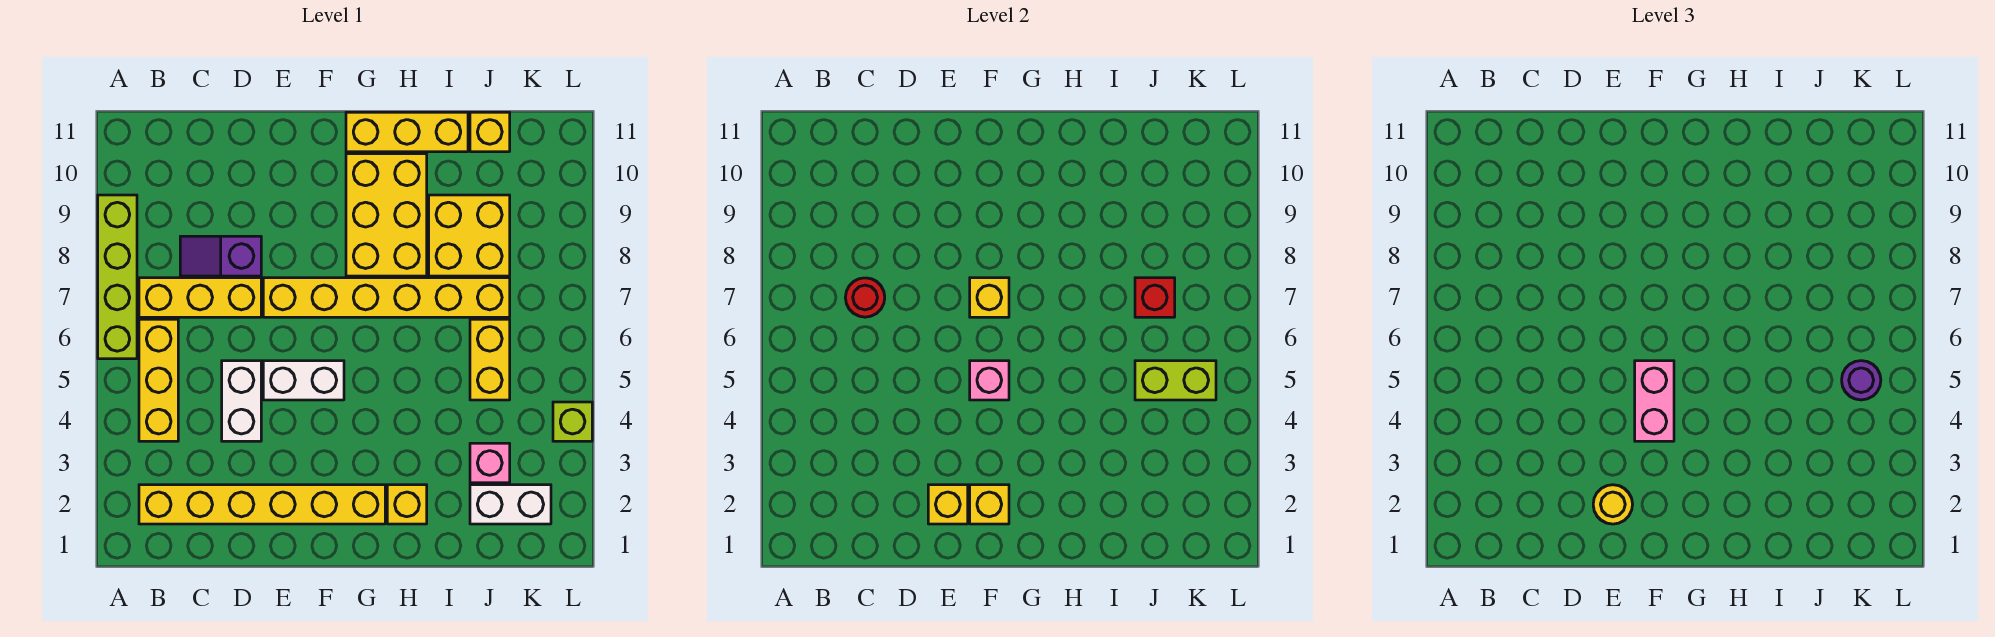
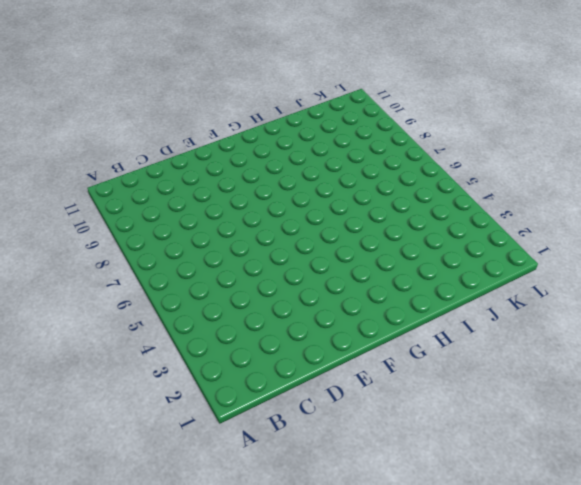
none -> lime 1x4 brick [98,195,137,359]
none -> yellow 1x6 brick [139,485,385,524]
none -> yellow 1x3 brick [139,319,178,441]

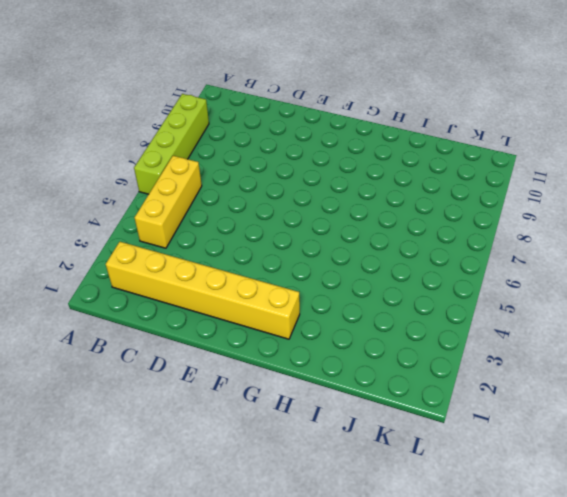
none -> yellow 1x3 brick [139,278,261,317]
none -> purple 1x2 slope [180,236,261,276]
none -> white 1x2 brick [222,361,261,441]

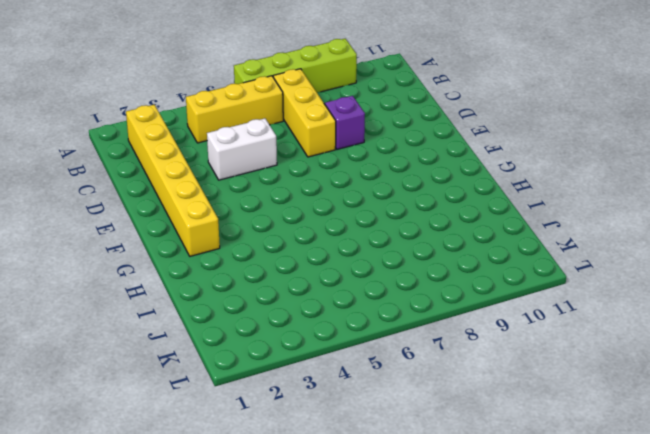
none -> white 1x2 brick [263,361,344,400]
none -> yellow 1x6 brick [263,278,510,317]
none -> yellow 2x3 brick [346,154,427,276]

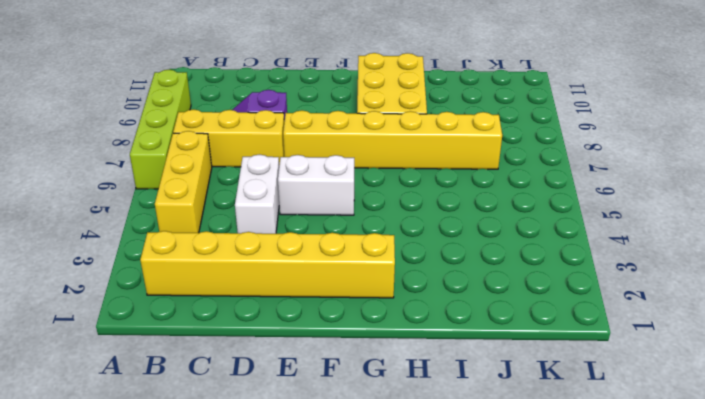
none -> yellow 1x3 brick [346,112,468,152]
none -> yellow 1x1 brick [387,485,427,524]
none -> yellow 2x2 brick [429,195,510,276]

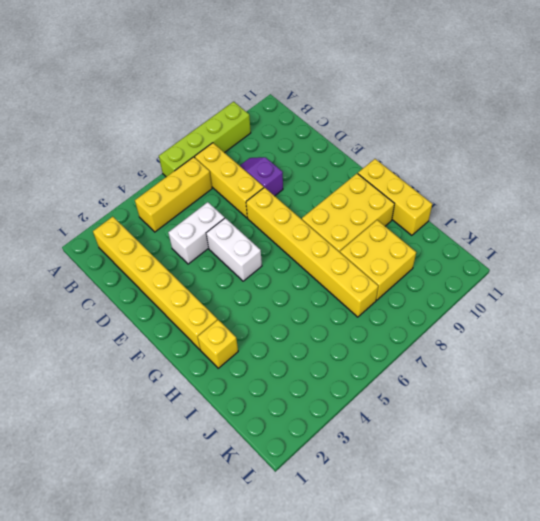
none -> white 1x2 brick [470,485,551,524]
none -> pink 1x1 brick [470,443,510,483]
none -> yellow 1x2 brick [470,319,510,400]

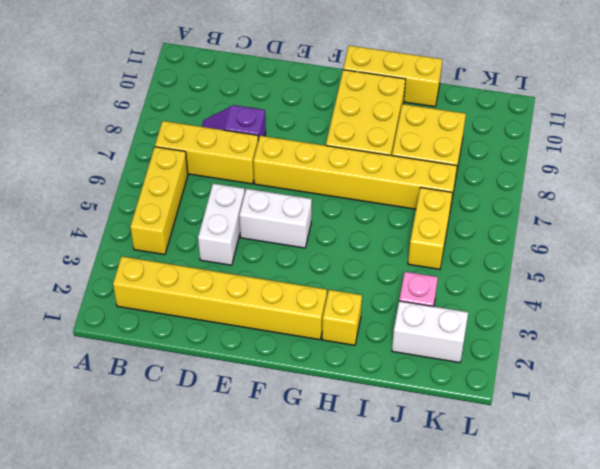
none -> lime 1x4 brick [98,195,137,359]
none -> yellow 1x1 brick [470,112,510,152]
none -> lime 1x1 brick [553,402,592,441]

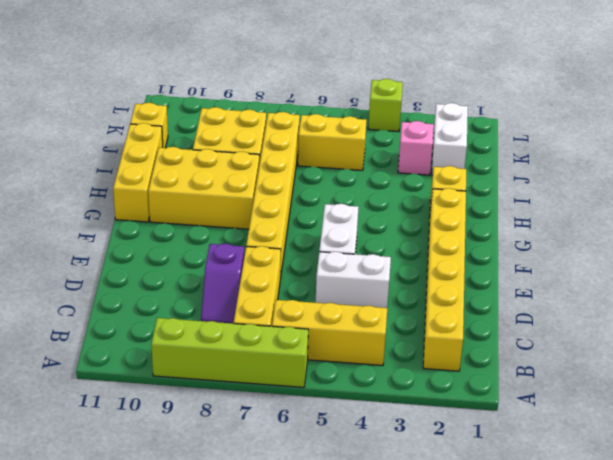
none -> red 1x1 round brick [845,278,885,317]
none -> yellow 1x1 brick [928,485,968,524]
none -> yellow 1x1 brick [970,485,1009,524]

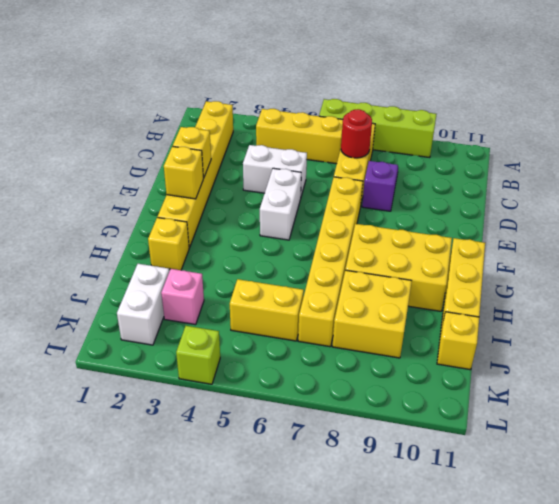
none -> pink 1x1 brick [970,361,1009,400]
none -> yellow 1x1 brick [970,278,1009,317]
none -> lime 1x2 brick [1135,361,1216,400]

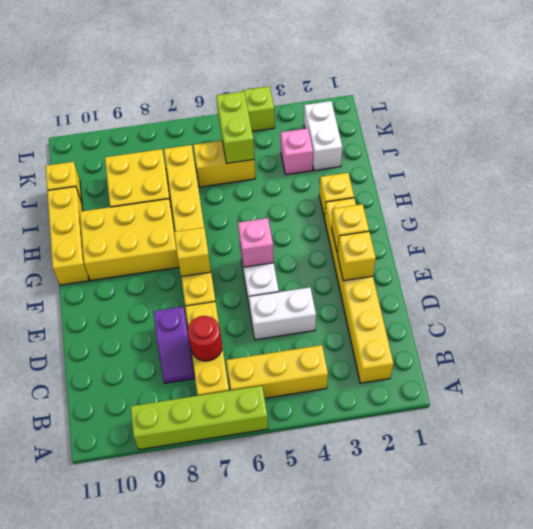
none -> red 1x1 brick [1135,278,1175,317]
none -> yellow 1x1 round brick [1593,485,1633,524]
none -> pink 1x2 brick [1635,361,1674,441]

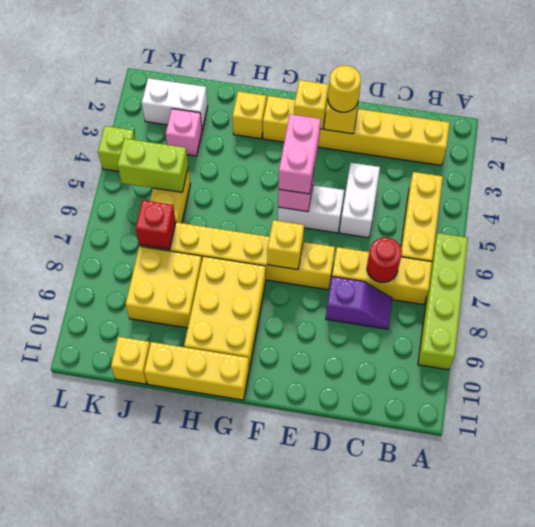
none -> purple 1x1 round brick [1842,361,1881,400]

